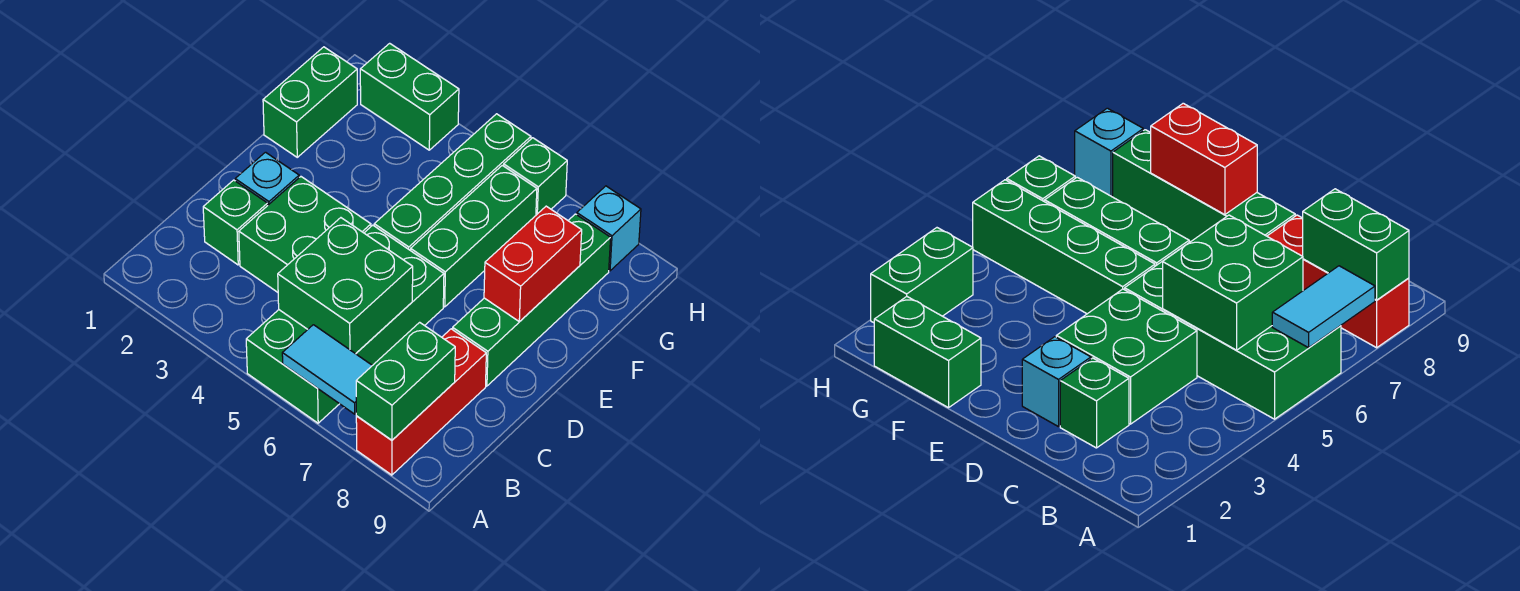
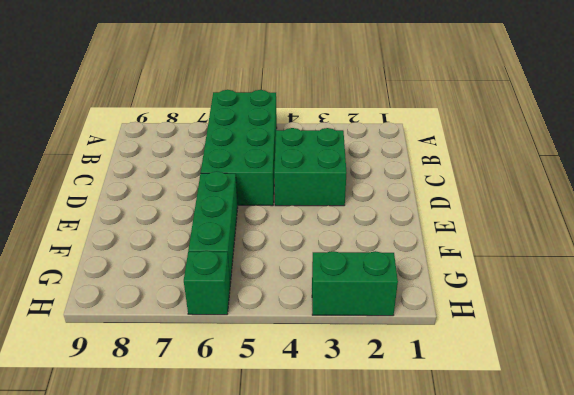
none -> red 1x3 brick [356,329,486,475]
none -> green 1x1 brick [203,180,268,265]
none -> cyan 1x1 brick [235,152,299,205]

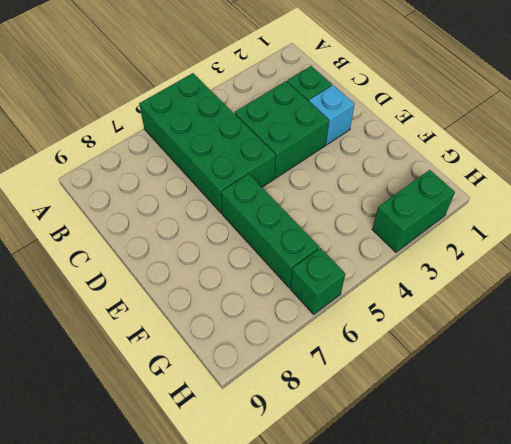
none -> red 1x3 brick [356,329,486,475]
none -> green 1x4 brick [453,214,611,386]
none -> green 1x4 brick [374,114,531,251]

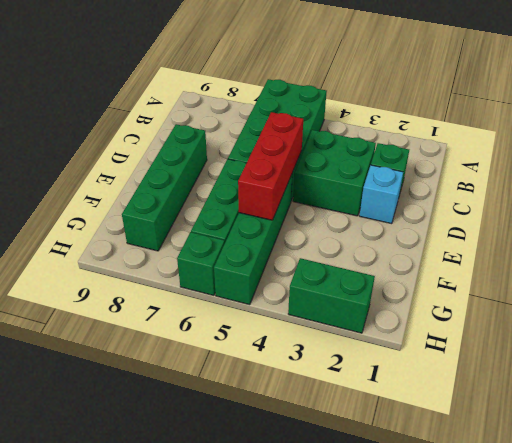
red 1x3 brick [238,112,303,220] -> red 1x3 brick moved to [356,329,486,475]
none -> green 1x2 brick [263,47,357,157]
none -> cyan 1x1 brick [577,186,641,271]
none -> cyan 1x2 tile [282,325,372,414]

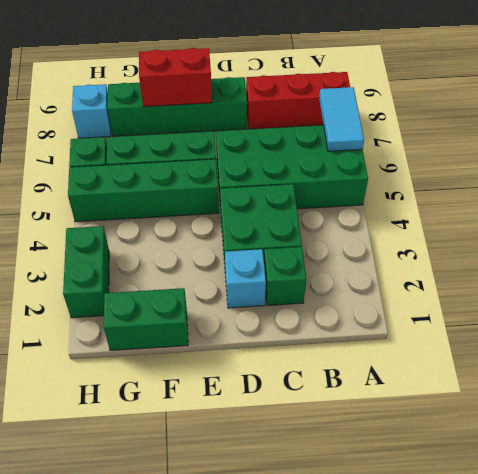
none -> green 1x2 brick [356,322,455,440]
none -> green 2x2 brick [278,218,413,354]

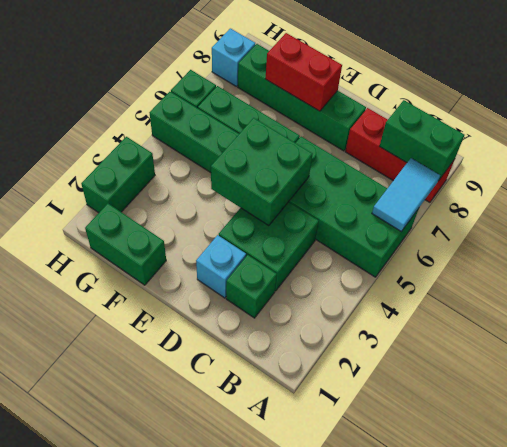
green 2x2 brick [211,118,313,226] -> green 2x2 brick moved to [278,218,413,354]

